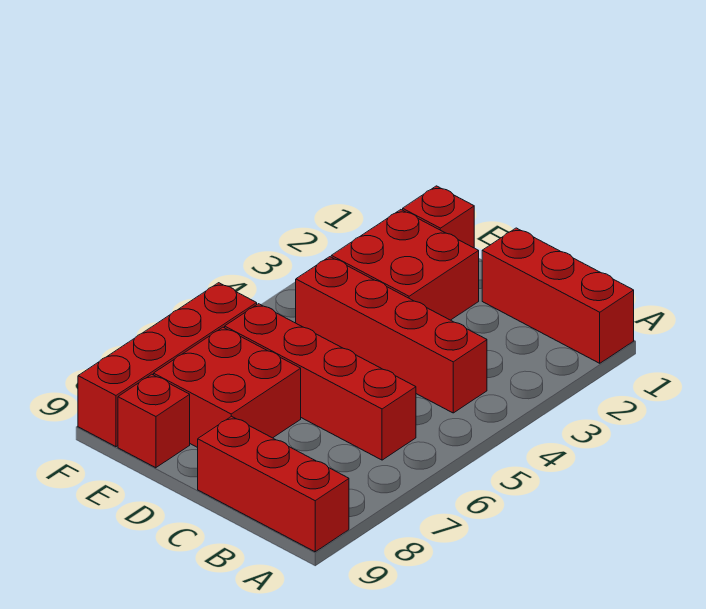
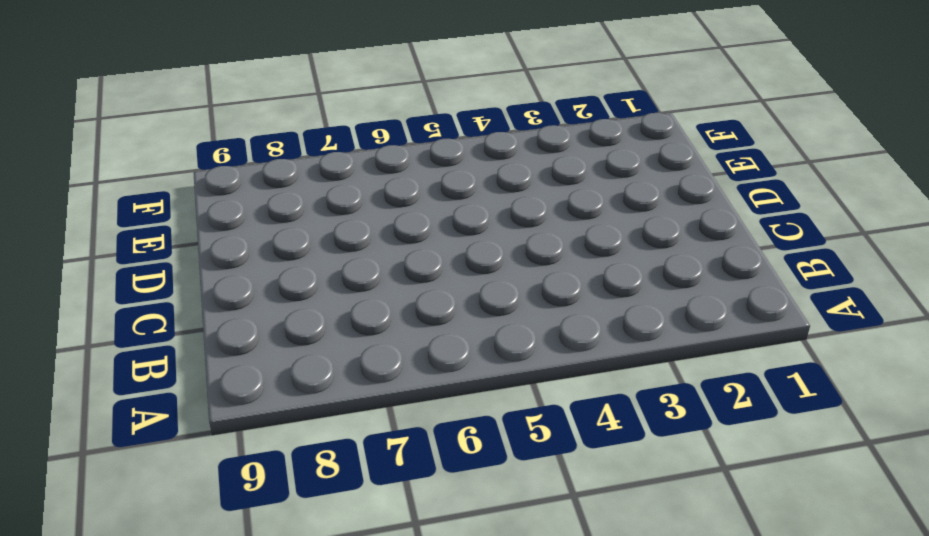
none -> red 1x3 brick [482,228,634,363]
none -> red 1x3 brick [198,416,349,552]

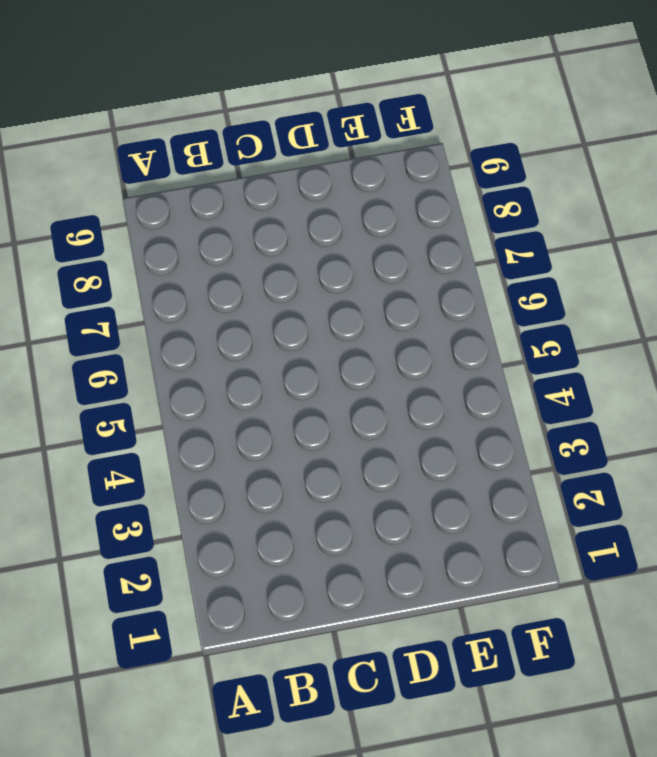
none -> red 1x3 brick [482,228,634,363]
none -> red 1x3 brick [198,416,349,552]

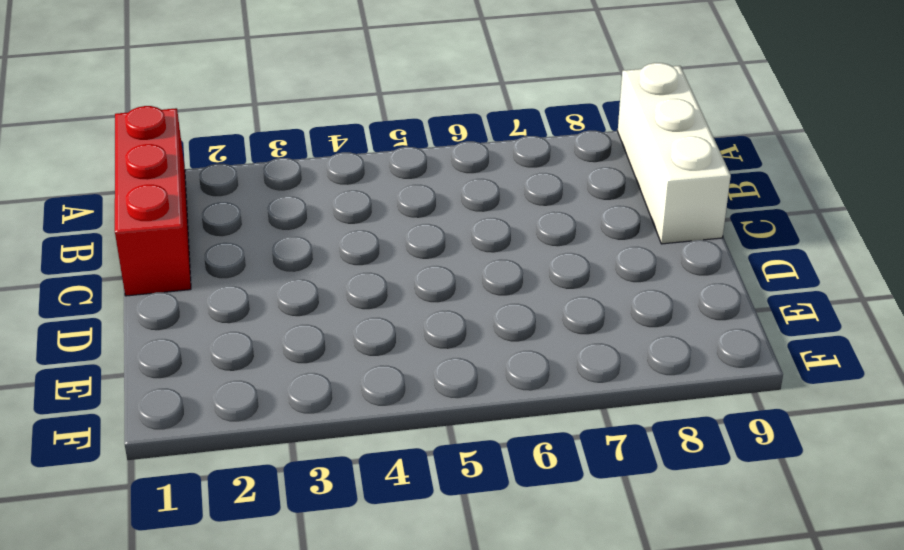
white 1x3 brick [618,63,731,244] -> red 1x3 brick [198,416,349,552]
none -> red 1x4 brick [296,257,487,413]
none -> red 1x4 brick [225,304,416,460]

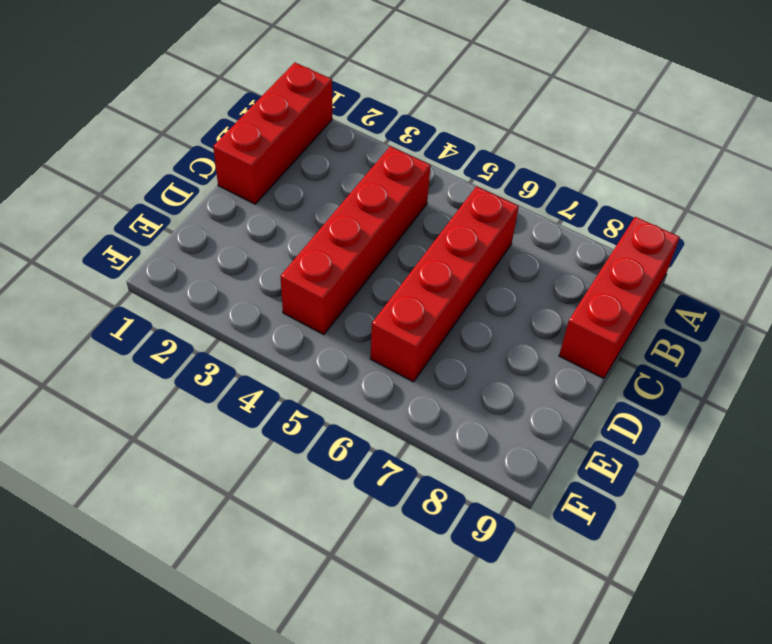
none -> red 2x2 brick [331,210,479,320]
none -> red 2x2 brick [154,327,301,448]

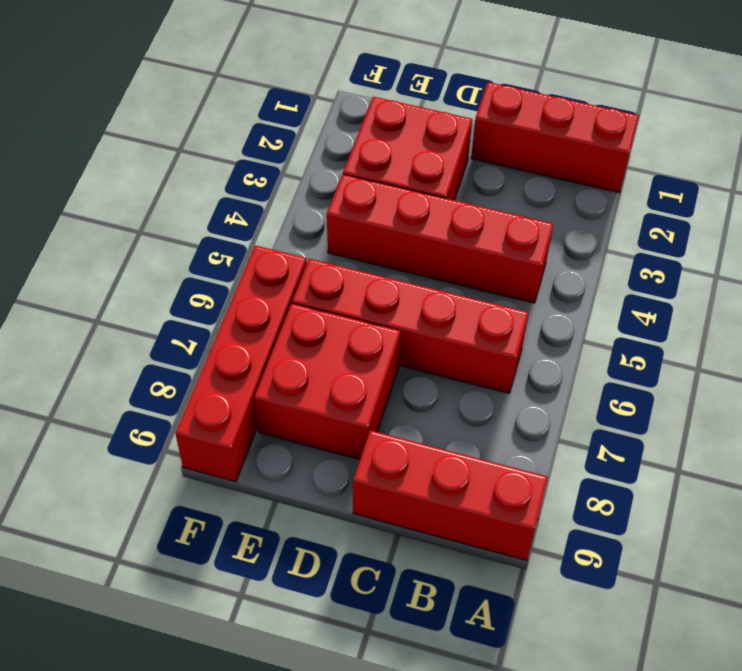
none -> red 1x1 brick [403,186,474,248]
none -> red 1x1 brick [118,374,190,468]

